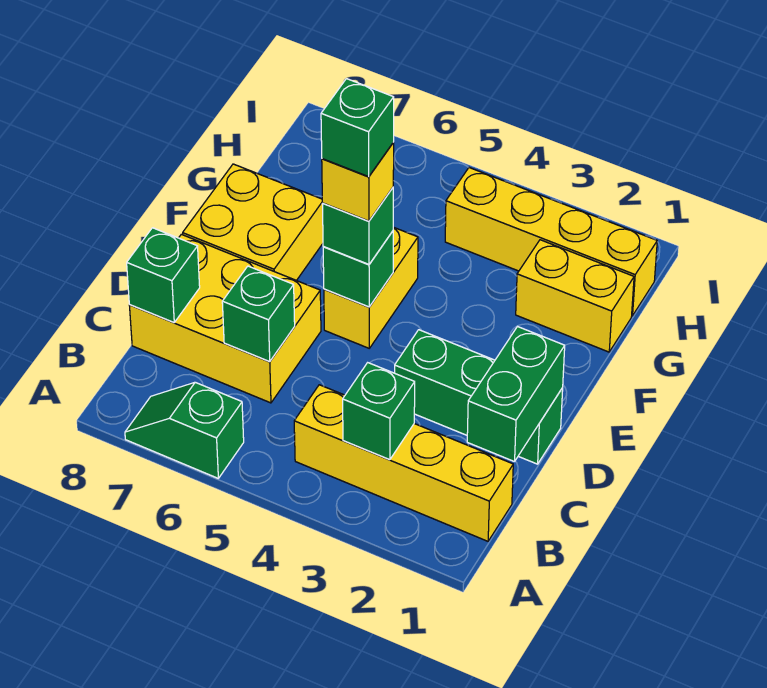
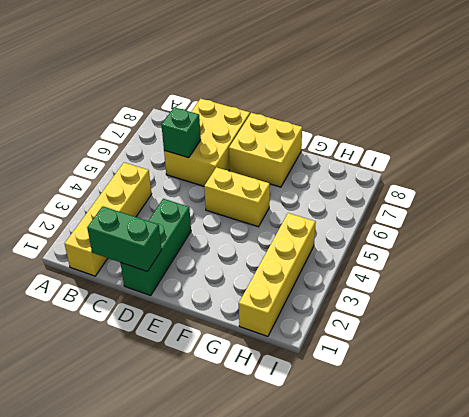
none -> green 1x2 slope [125,382,244,478]
none -> yellow 1x2 brick [516,240,634,352]
none -> green 1x1 brick [343,363,415,460]

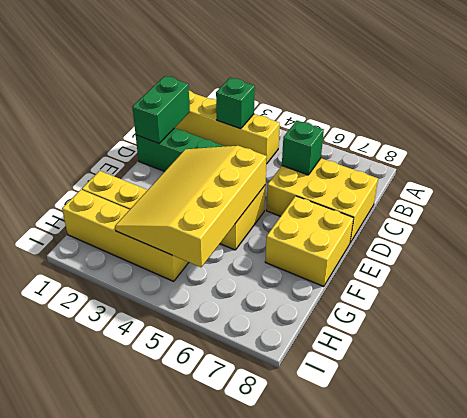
yellow 3x4 slope [115,146,267,267] -> green 1x1 brick [323,231,393,307]
none -> green 1x2 slope [125,382,244,478]
none -> green 1x1 brick [127,228,200,323]
none -> green 1x1 brick [322,188,393,264]

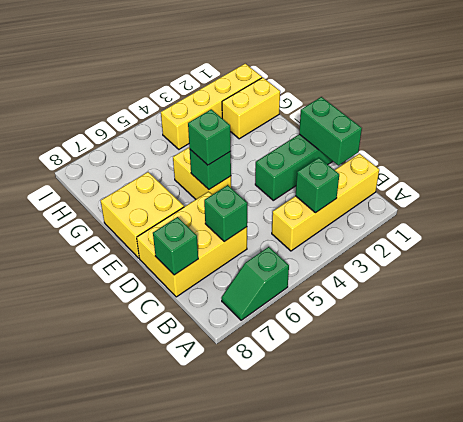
none -> yellow 1x1 brick [322,143,394,221]
none -> green 1x1 brick [321,79,394,177]

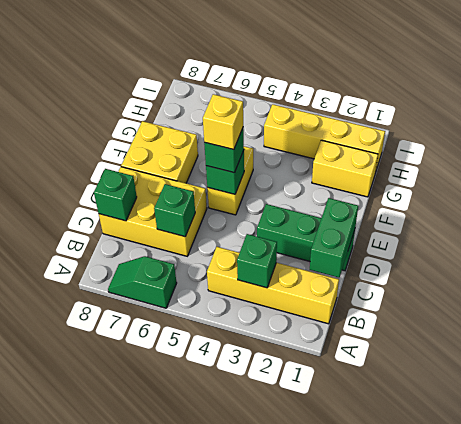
none -> green 1x1 brick [321,79,394,177]

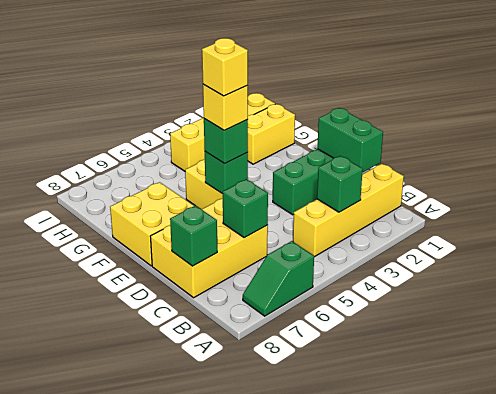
yellow 1x1 brick [202,38,248,96] -> green 1x1 brick [321,79,394,177]

